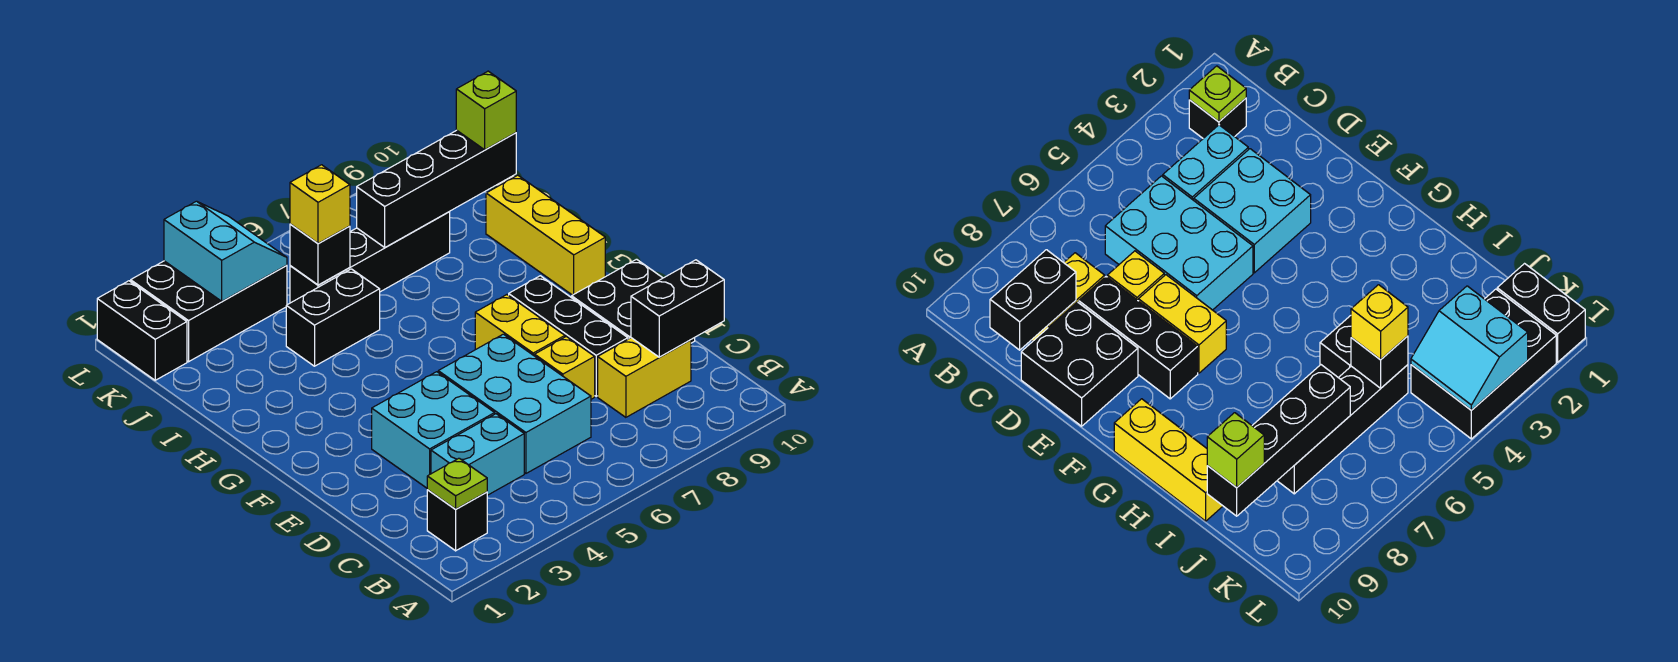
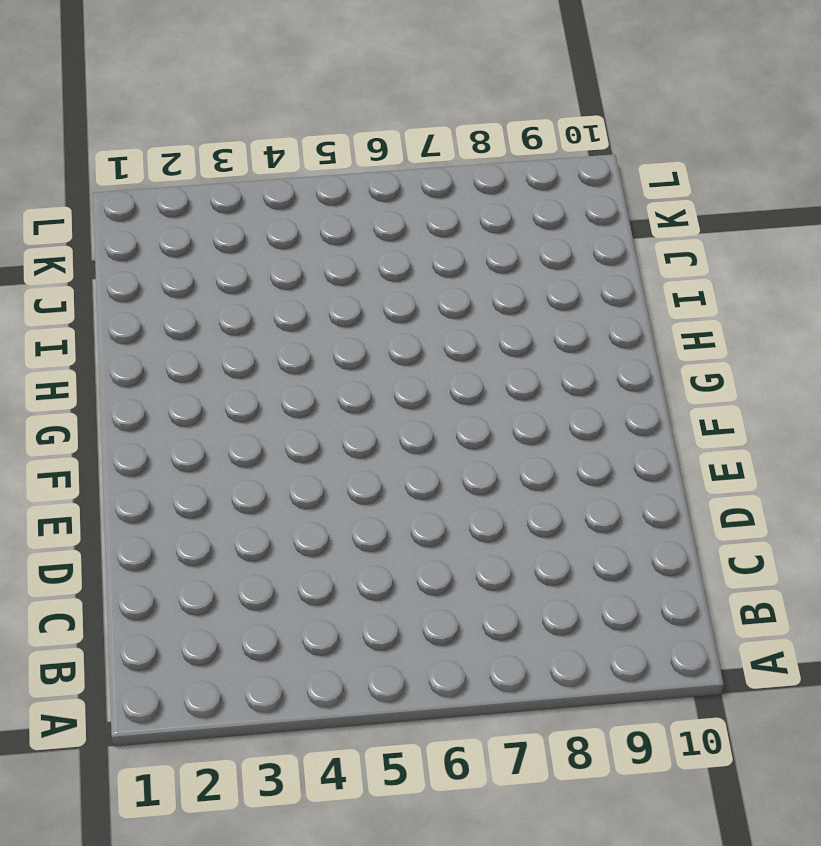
none -> black 1x1 brick [427,490,487,551]
none -> cyan 1x2 brick [431,414,524,495]
none -> cyan 2x3 brick [438,334,591,473]

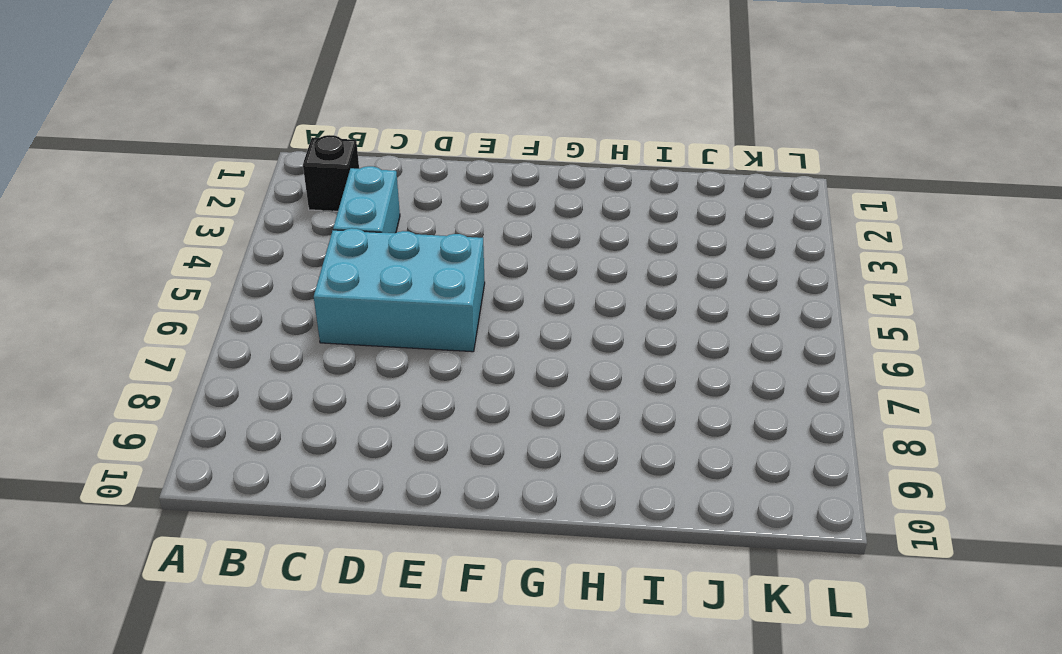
none -> yellow 1x2 brick [598,338,691,417]
none -> cyan 2x2 brick [372,372,495,488]
none -> yellow 1x1 brick [535,337,595,399]

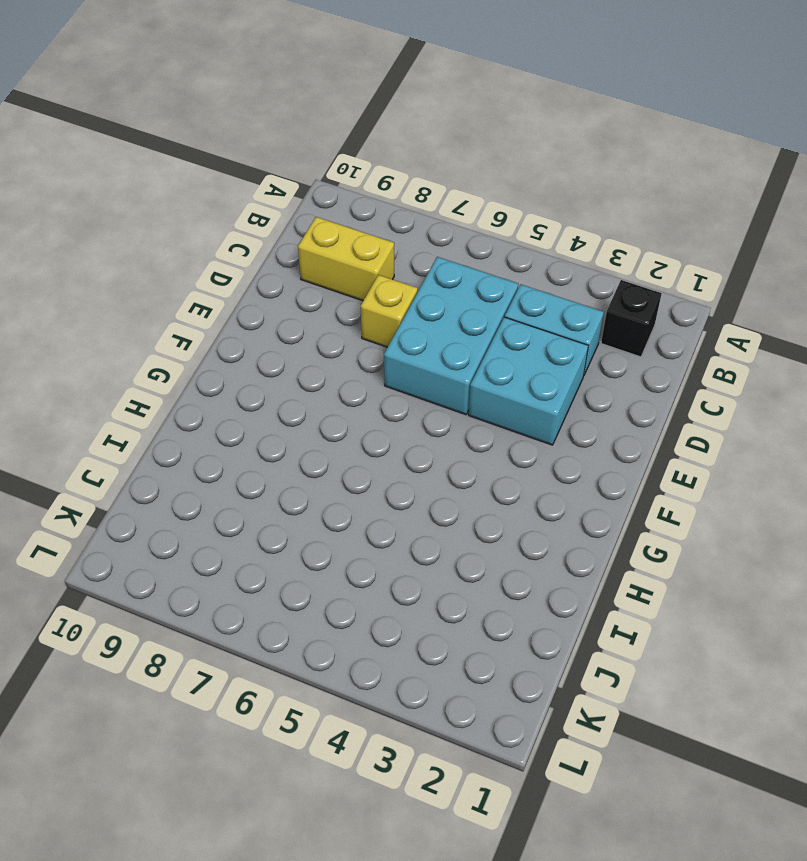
none -> black 1x3 brick [509,276,628,396]
none -> black 2x2 brick [572,259,695,343]
none -> yellow 1x2 brick [475,295,565,356]

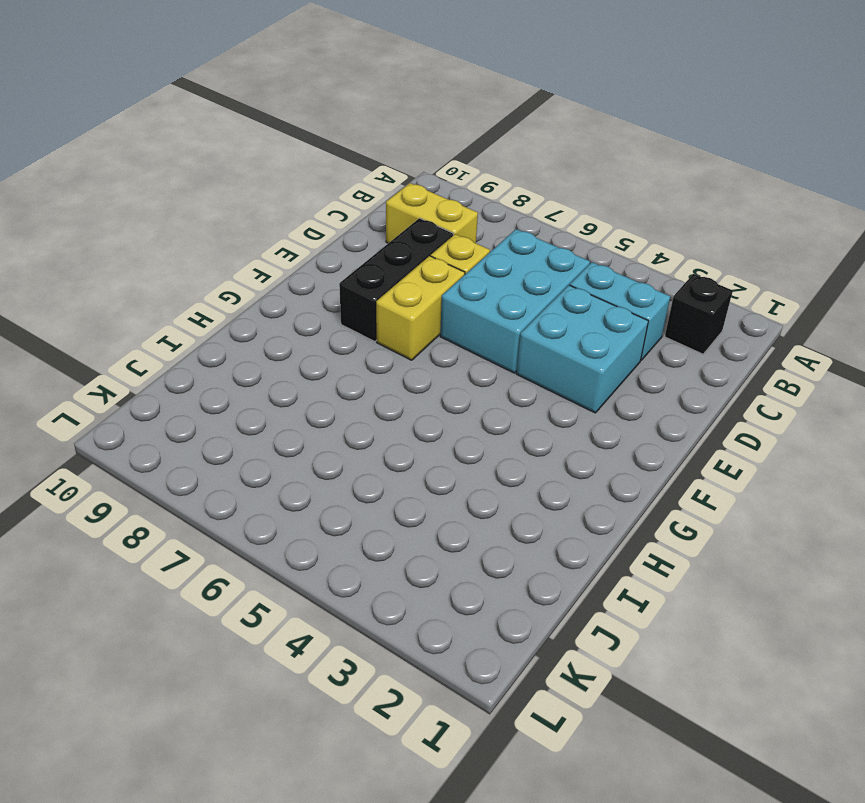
none -> black 2x2 brick [572,259,695,343]
none -> yellow 1x3 brick [486,175,605,295]
none -> black 1x2 brick [286,269,380,366]

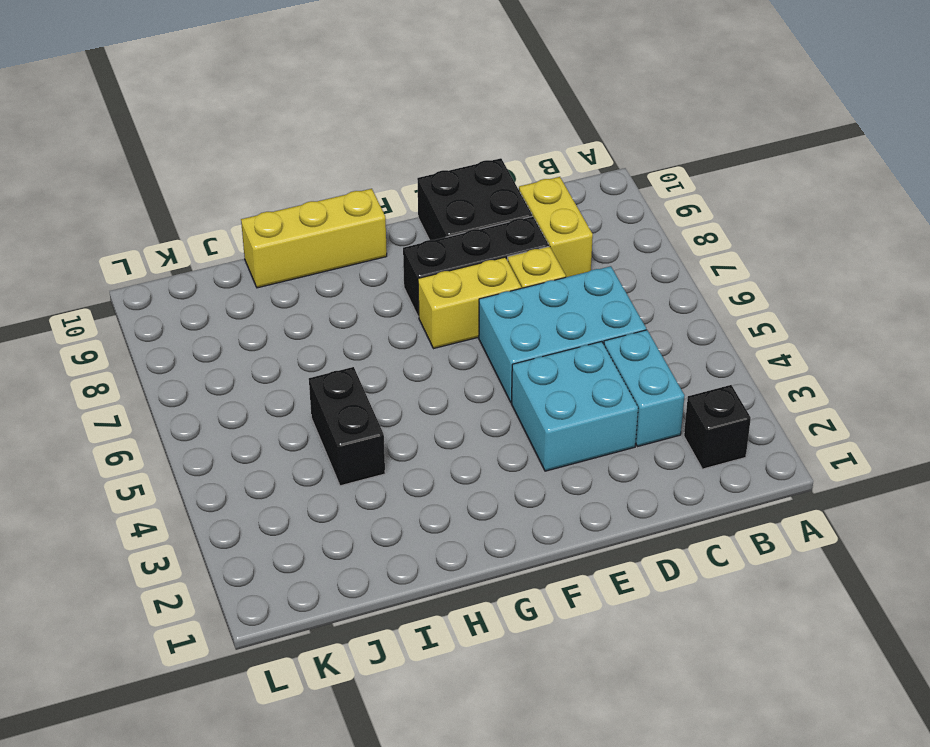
none -> black 1x4 brick [290,212,450,303]
none -> black 1x2 brick [97,281,187,380]
none -> black 2x3 brick [131,261,287,362]

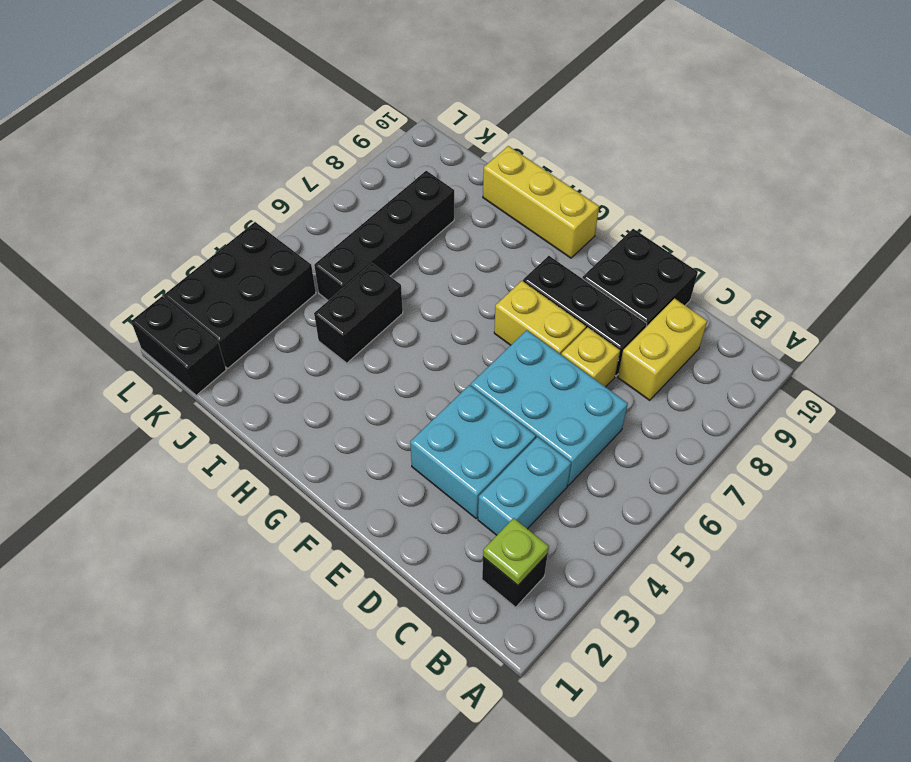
none -> black 1x2 brick [631,260,724,357]
none -> black 1x1 brick [290,224,350,285]
none -> black 1x4 brick [357,130,516,247]

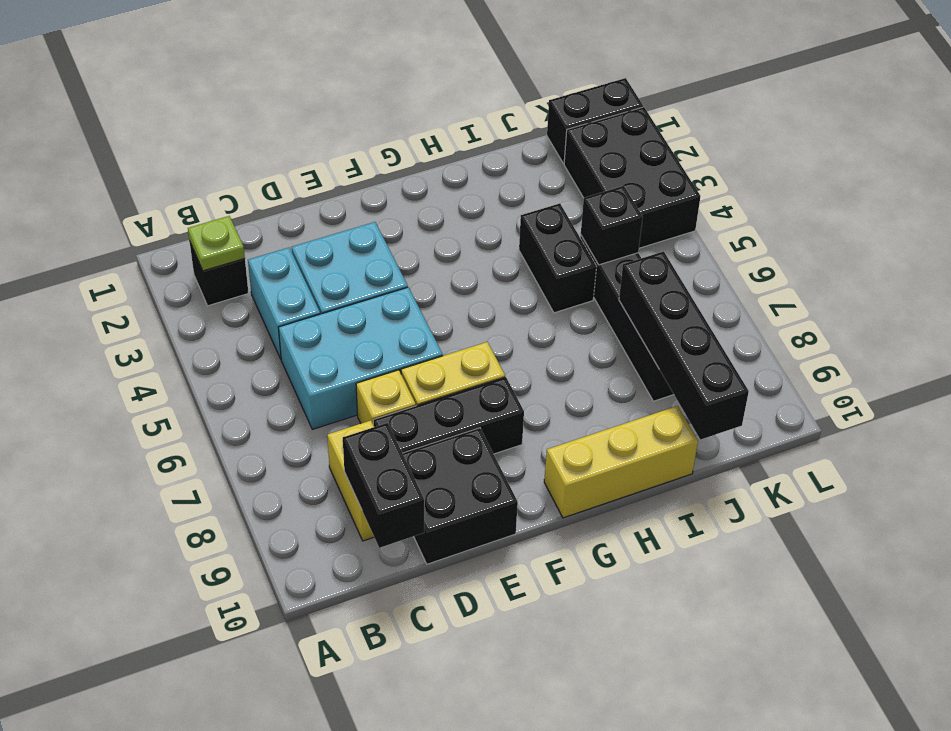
none -> cyan 2x2 slope [164,201,287,301]
none -> yellow 1x1 brick [290,165,350,243]
none -> lime 1x1 brick [456,71,516,150]

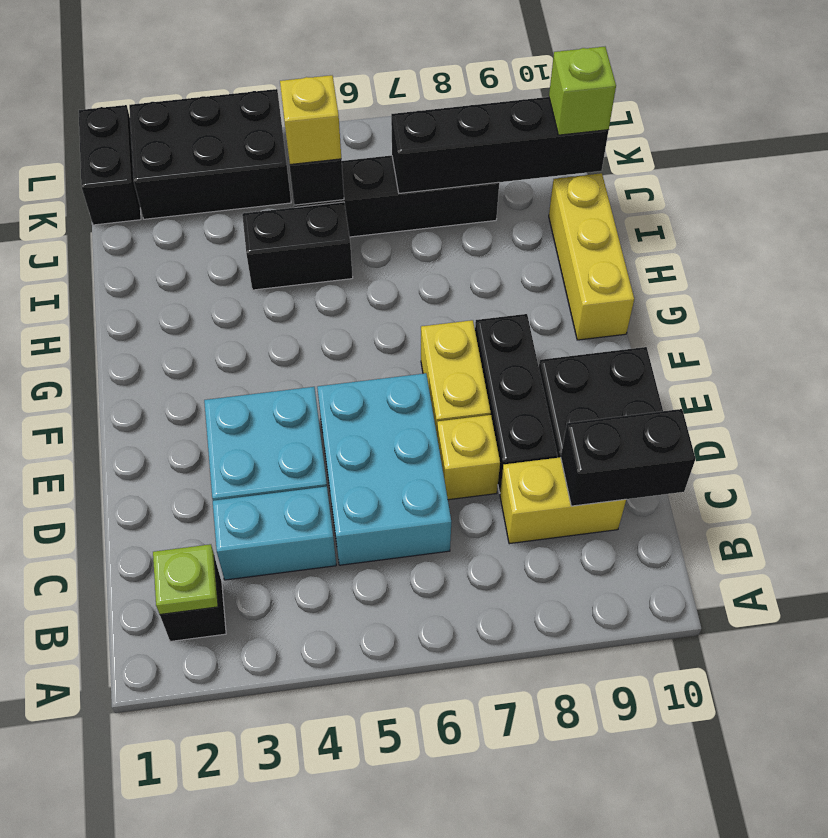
none -> cyan 2x2 slope [164,201,287,301]

